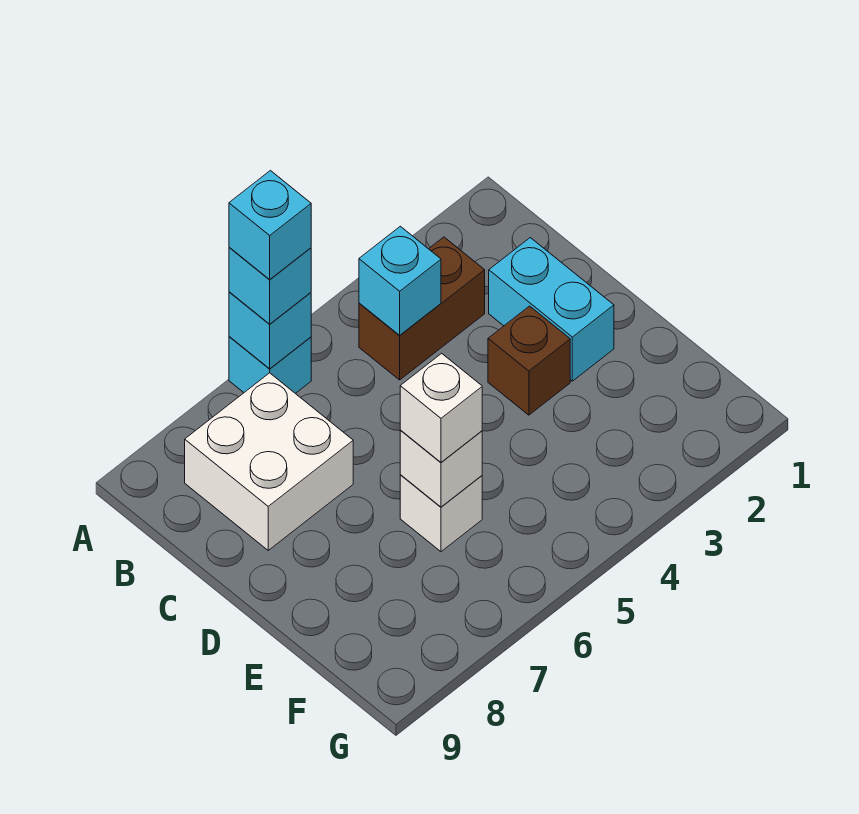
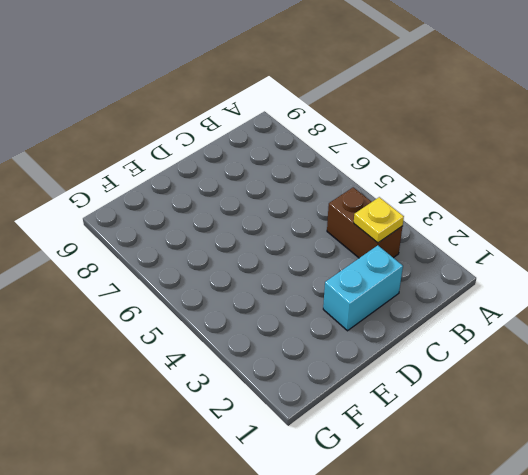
yellow 1x1 plate [354,197,404,243] -> none
none -> cyan 1x1 brick [229,337,311,394]
none -> white 2x2 brick [185,373,353,550]
none -> brown 1x1 brick [488,306,570,415]

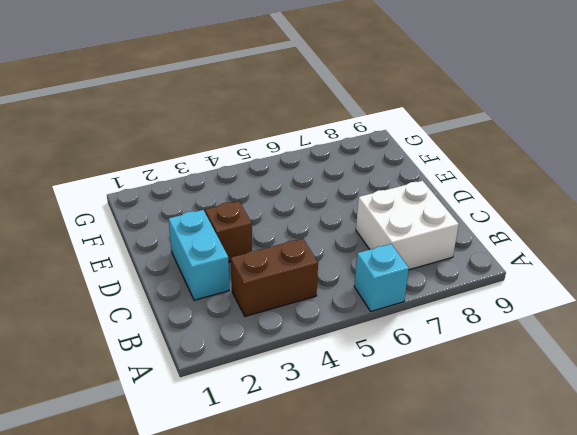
none -> white 1x1 brick [400,475,482,552]
none -> cyan 1x1 brick [229,292,311,369]
none -> cyan 1x1 brick [359,226,441,335]

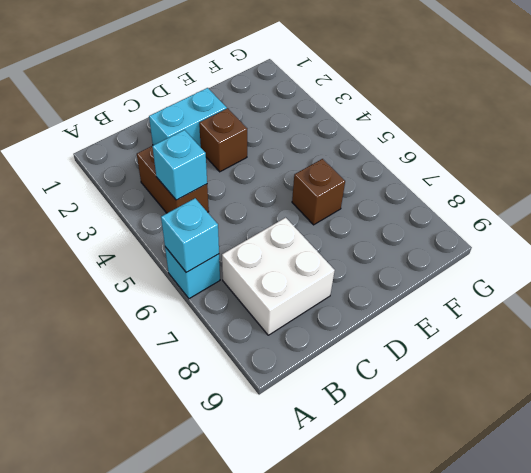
brown 1x1 brick [292,159,345,225] -> white 1x1 brick [400,475,482,552]
none -> white 1x1 brick [400,430,482,507]
none -> cyan 1x1 brick [229,247,311,324]
none -> white 1x1 brick [400,353,482,462]

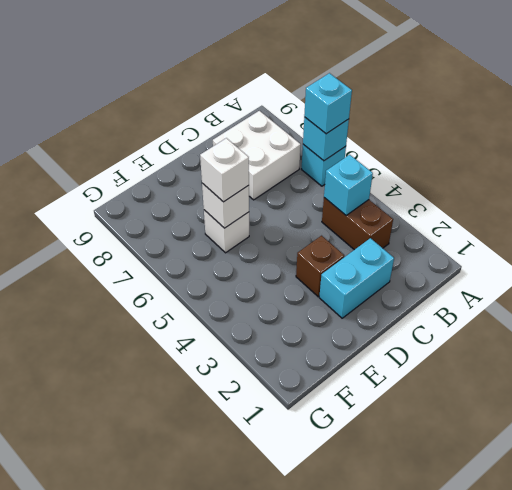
none -> cyan 1x1 brick [229,171,311,279]

